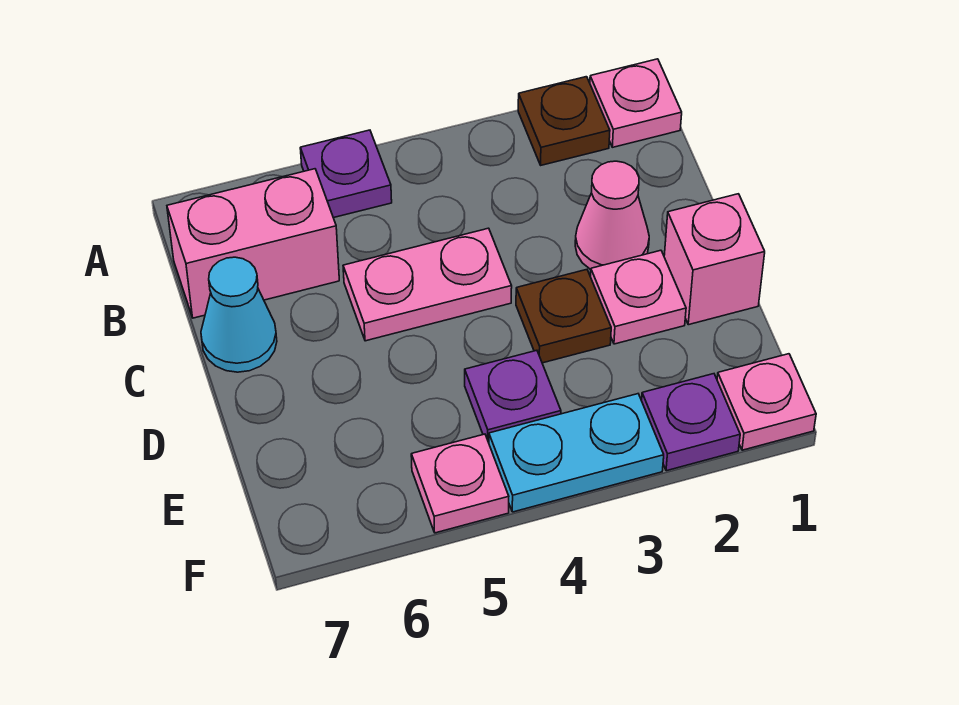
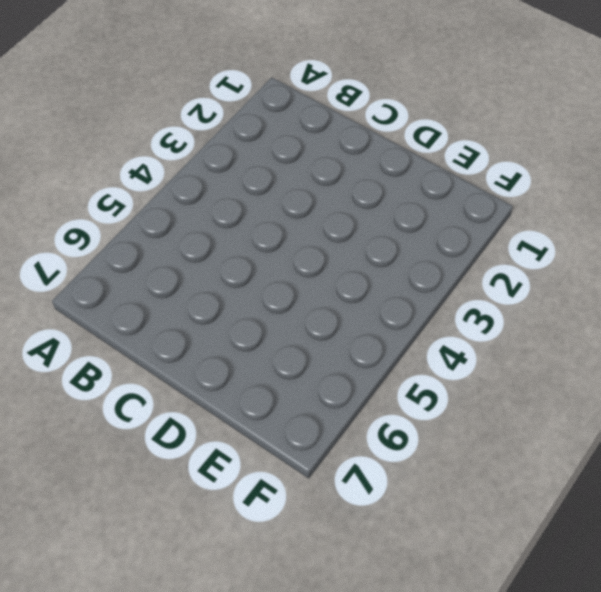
none -> pink 1x1 plate [590,59,682,147]
none -> brown 1x1 plate [518,77,610,165]
none -> purple 1x1 plate [300,130,392,218]

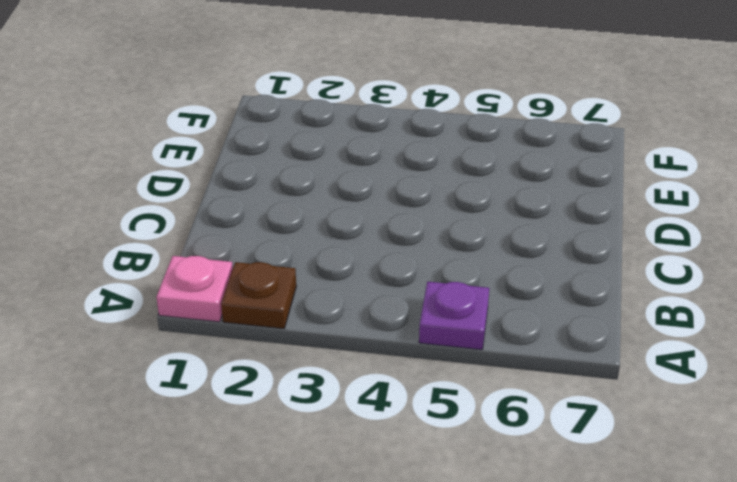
none -> pink 1x2 brick [167,169,339,318]
none -> pink 1x1 cone [575,161,649,270]
none -> pink 1x2 plate [343,228,512,341]

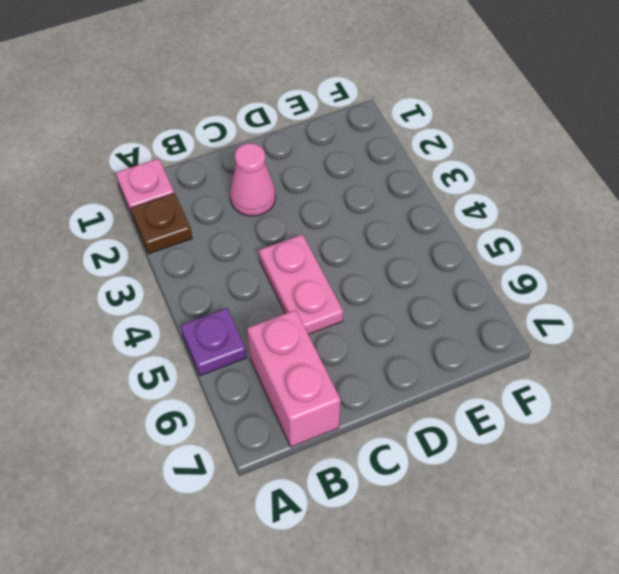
none -> cyan 1x1 cone [201,257,277,372]
none -> pink 1x1 brick [664,194,765,325]
none -> pink 1x1 plate [591,250,686,344]

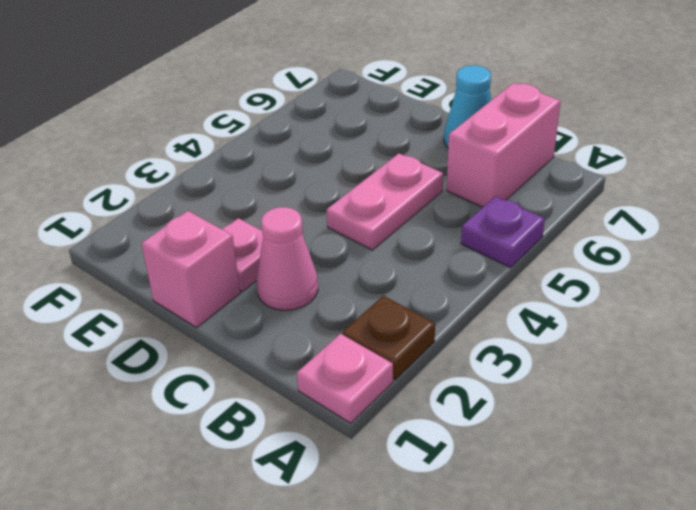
none -> brown 1x1 plate [516,270,611,363]
none -> purple 1x1 plate [465,350,561,443]
none -> pink 1x1 plate [717,354,816,450]

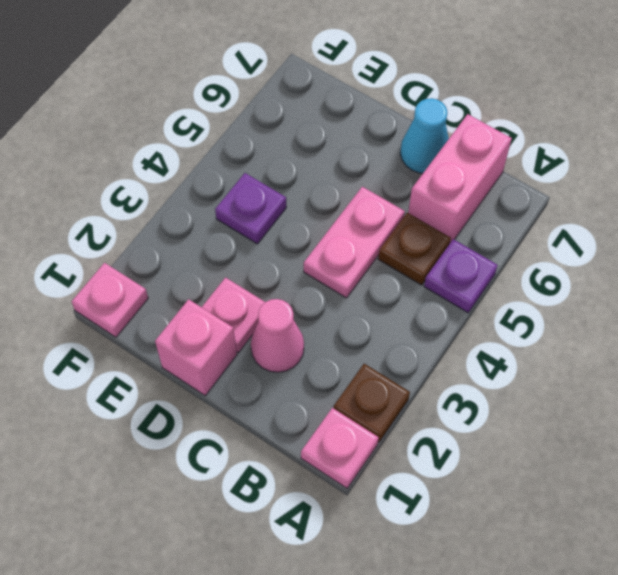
brown 1x1 plate [378,213,451,285] -> brown 1x1 plate moved to [516,270,611,363]
none -> purple 1x1 plate [642,374,740,471]
none -> cyan 1x2 plate [489,394,664,512]
none -> pink 1x1 plate [411,434,509,533]

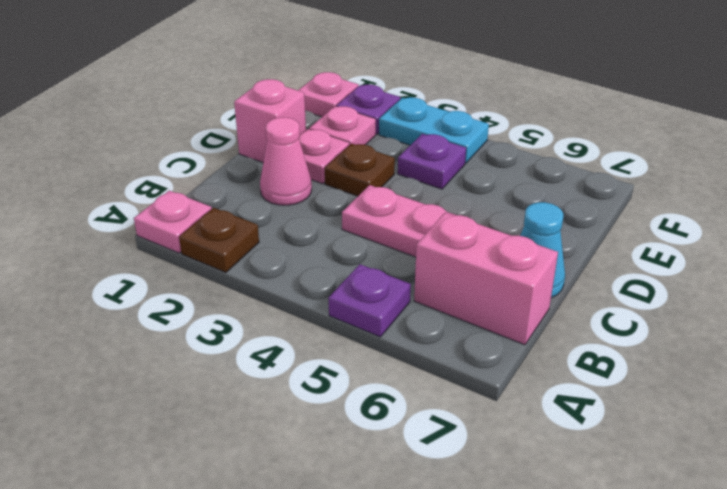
pink 1x1 plate [309,106,376,145] -> pink 1x1 plate moved to [411,434,509,533]

